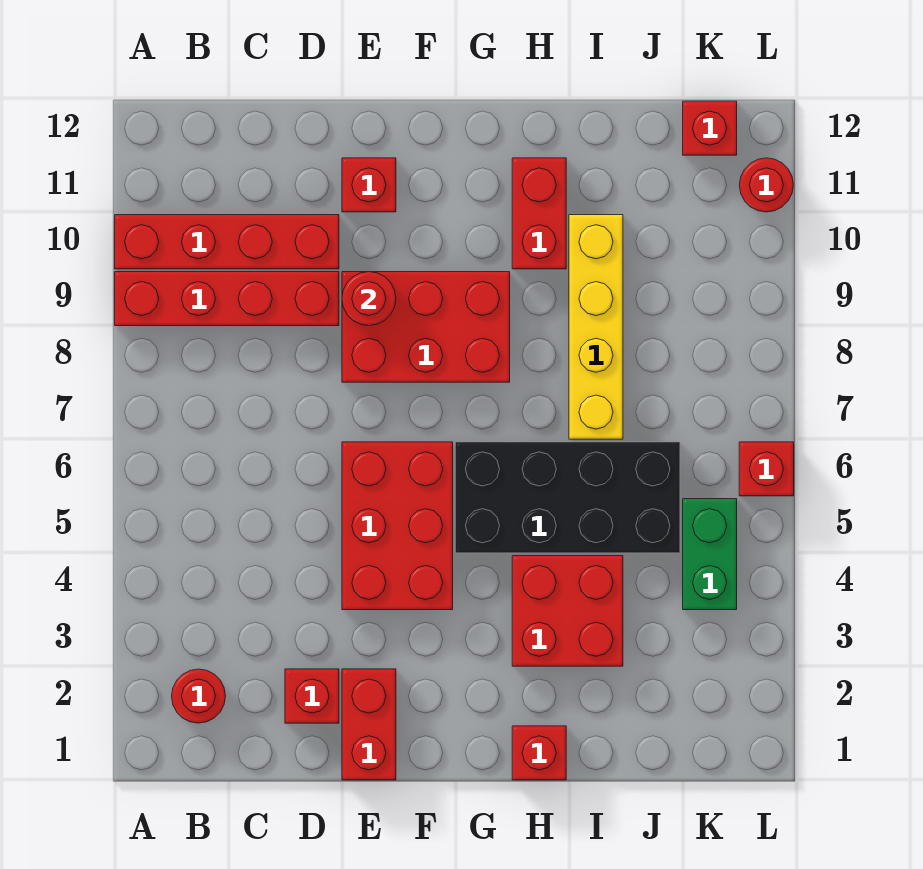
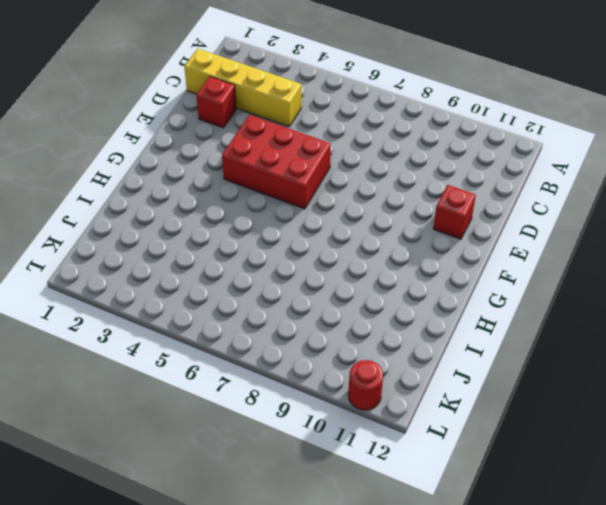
yellow 1x4 brick [184,49,301,127] -> yellow 1x4 brick moved to [569,215,623,439]
none -> red 1x4 brick [115,272,339,326]
none -> red 1x4 brick [115,215,339,269]
none -> red 1x1 round brick [172,669,226,723]

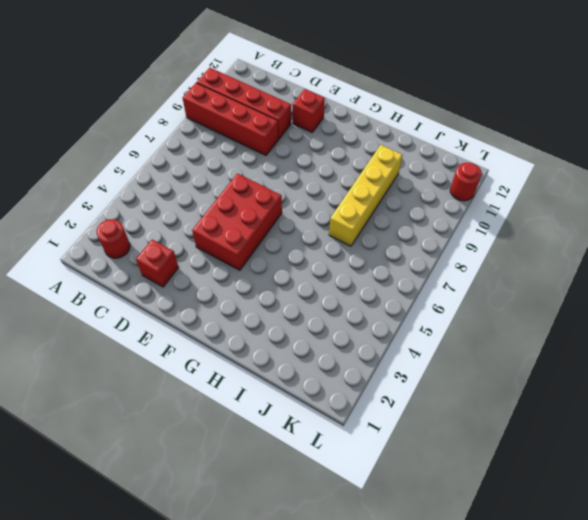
none -> red 1x2 brick [342,669,396,780]
none -> red 2x3 brick [342,272,510,382]
none -> black 2x4 brick [455,442,680,553]

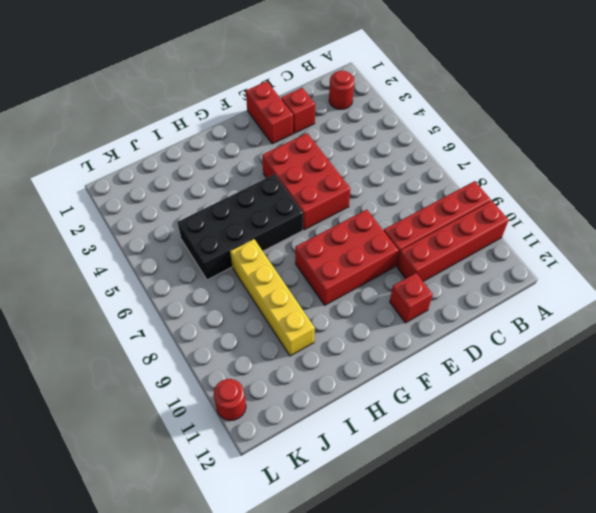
none -> red 1x1 brick [512,726,566,780]
none -> red 2x2 brick [512,556,623,666]
none -> red 1x2 brick [512,158,566,269]

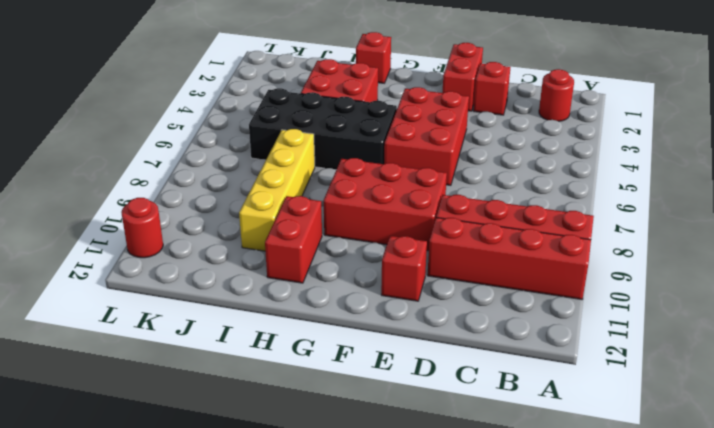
none -> green 1x2 brick [683,499,737,610]
none -> red 1x1 brick [683,101,737,155]
none -> red 1x1 brick [739,442,794,496]

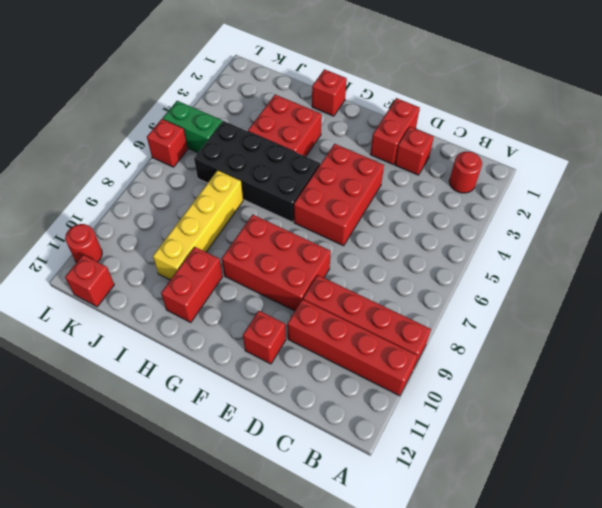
green 1x2 brick [163,101,222,153] -> green 1x2 brick turned to [683,499,737,610]
none -> red 1x1 round brick [342,272,396,326]

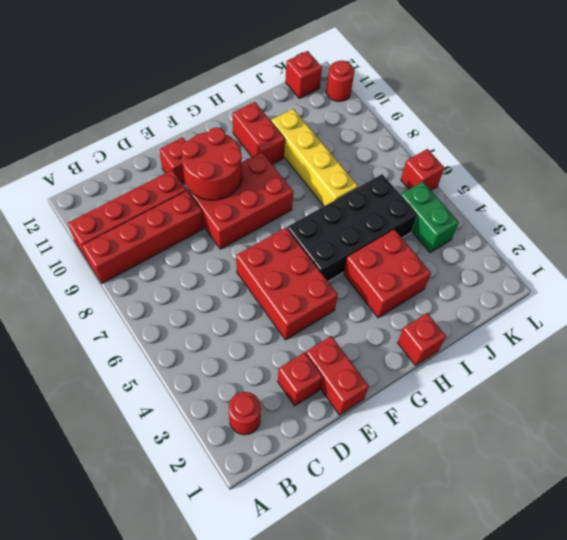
red 2x2 round brick [181,127,242,200] -> red 1x1 round brick [342,272,396,326]

